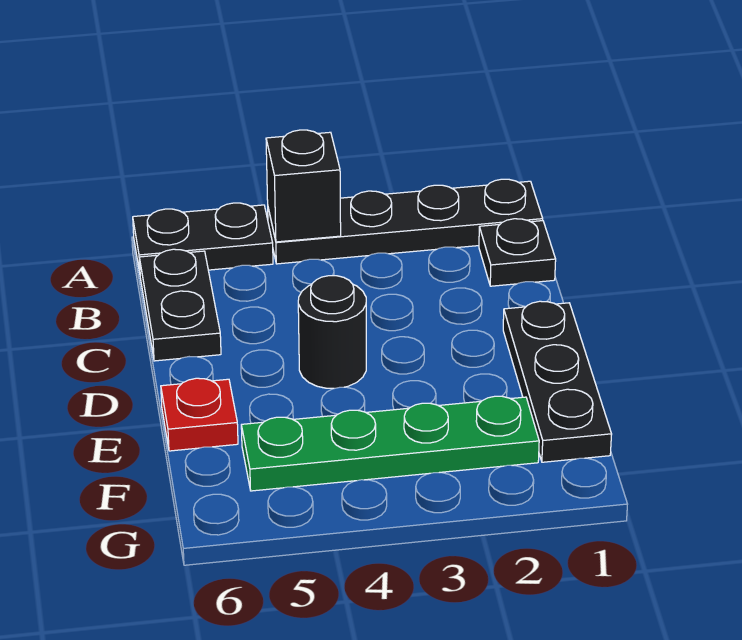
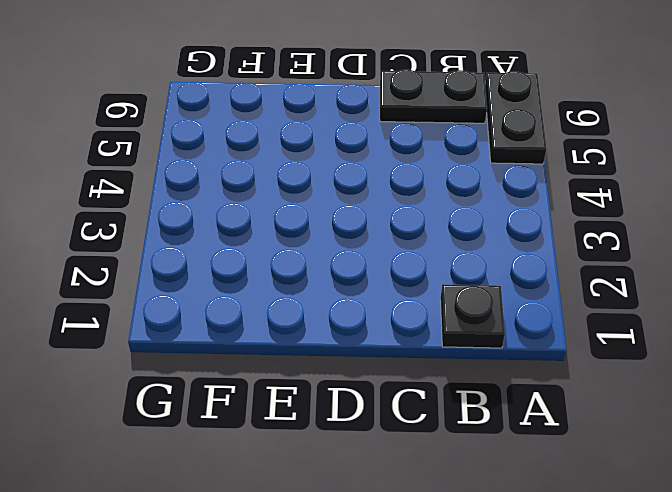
none -> black 1x4 plate [268,179,543,264]
none -> black 1x3 plate [503,301,612,462]

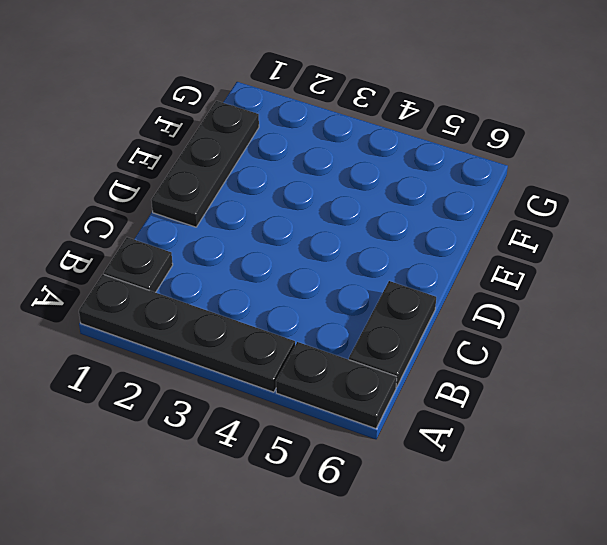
none -> black 1x1 round brick [298,276,366,389]
none -> red 1x1 plate [161,378,238,451]

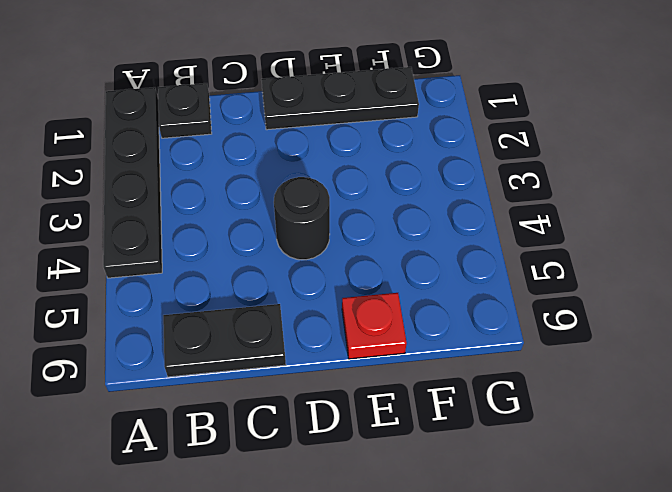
none -> black 1x2 plate [133,203,273,273]
none -> green 1x4 plate [241,396,539,491]

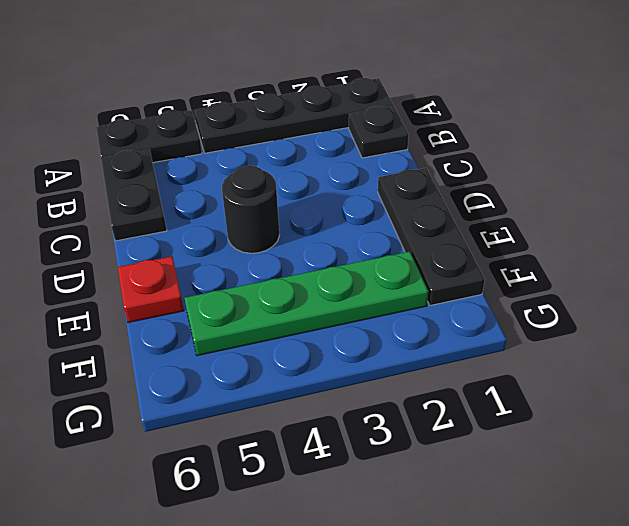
none -> black 1x1 brick [266,130,341,242]

